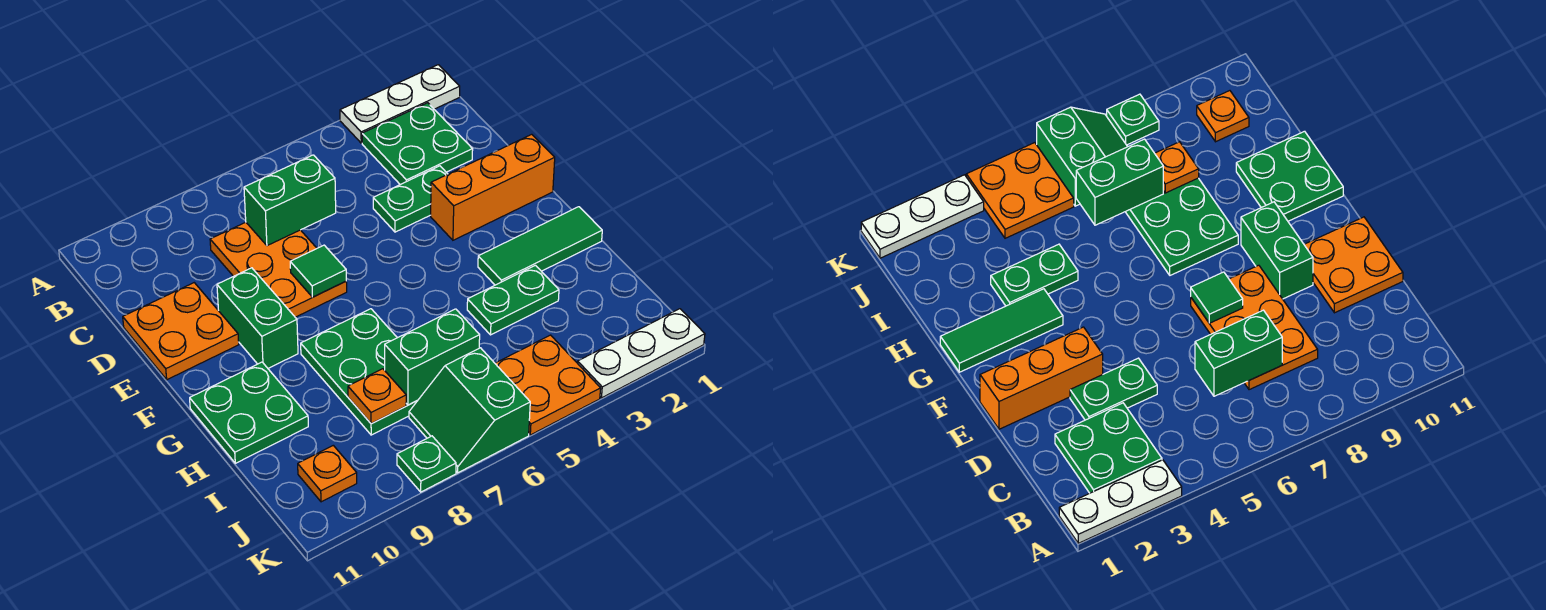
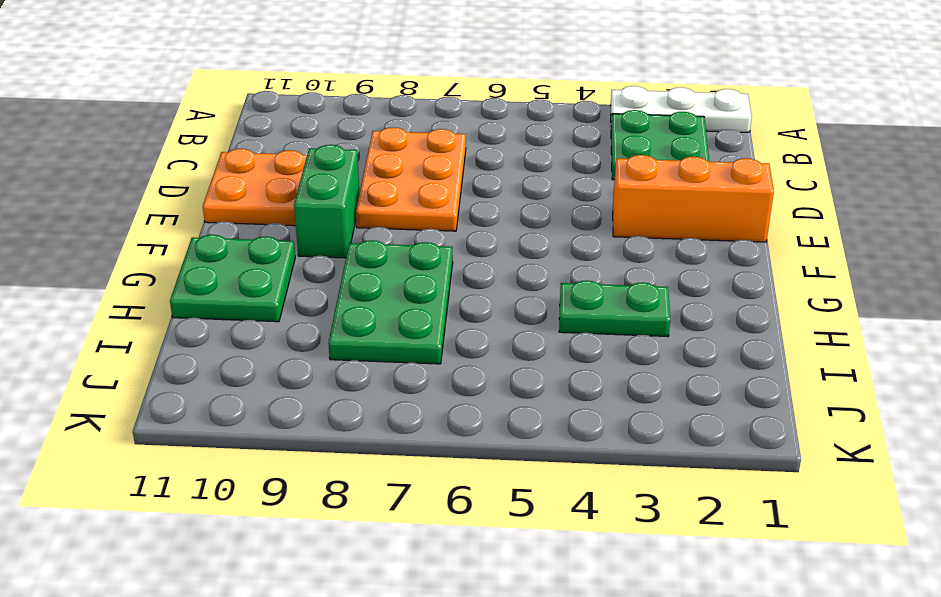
none -> green 1x2 plate [373,166,447,232]
none -> green 1x3 tile [478,207,602,285]
none -> orange 2x2 plate [495,335,601,435]

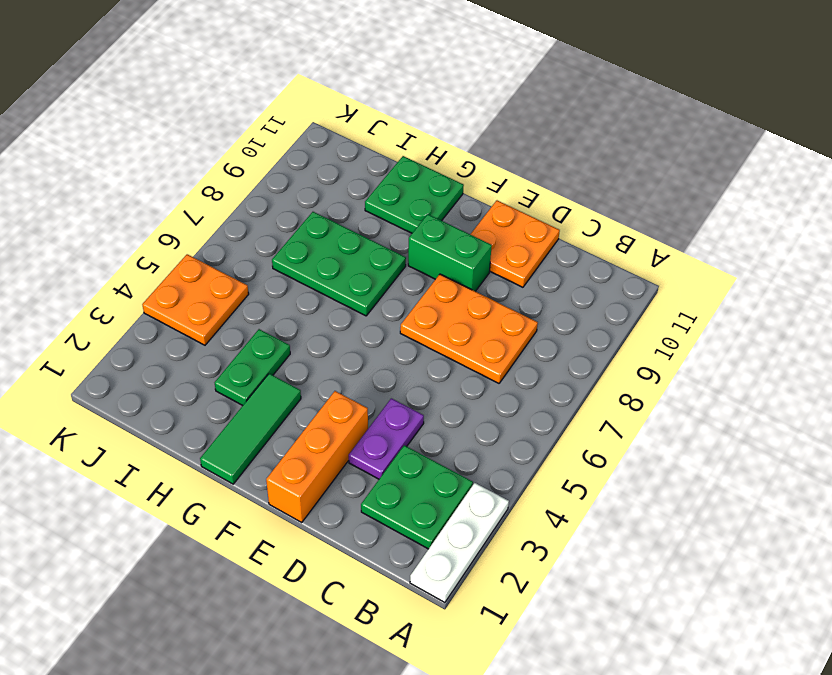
purple 1x2 plate [349,398,424,479] -> green 1x2 plate [373,166,447,232]
none -> green 2x2 slope [409,348,530,473]
none -> orange 1x1 plate [298,445,357,502]
none -> white 1x3 plate [578,309,705,398]

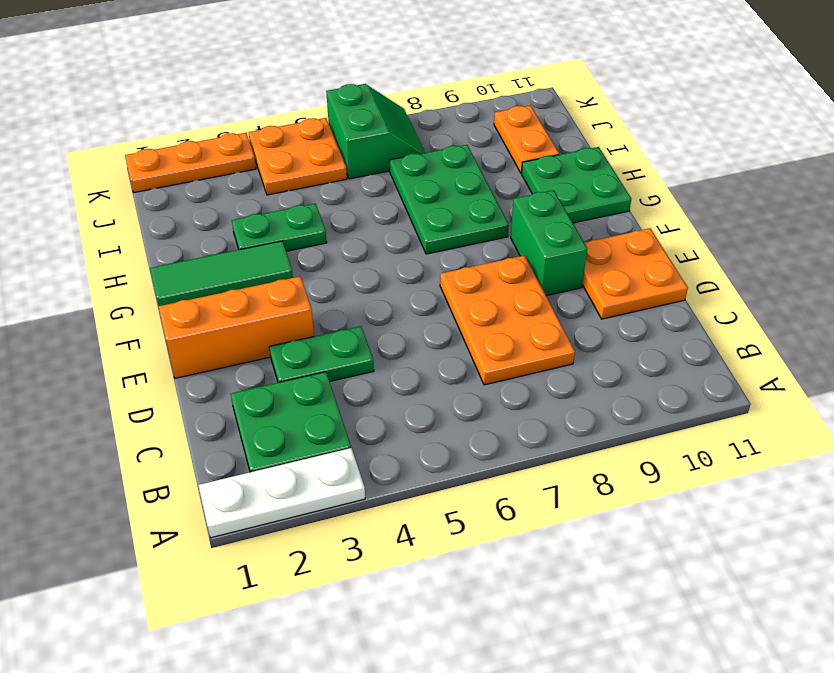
orange 1x2 plate [494,106,559,173] -> orange 1x1 plate [298,445,357,502]
orange 1x3 plate [125,133,256,193] -> white 1x3 plate [578,309,705,398]
none -> green 1x1 plate [397,436,456,492]
none -> green 1x2 brick [244,155,336,246]
none -> green 1x1 tile [290,245,346,297]

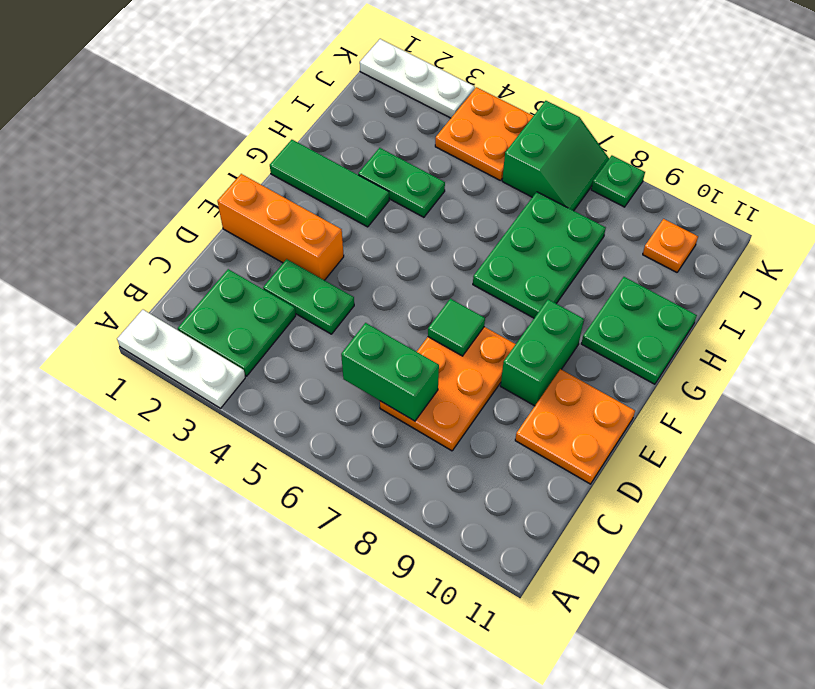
none -> green 1x2 brick [385,309,480,405]
none -> orange 1x1 plate [348,369,406,424]

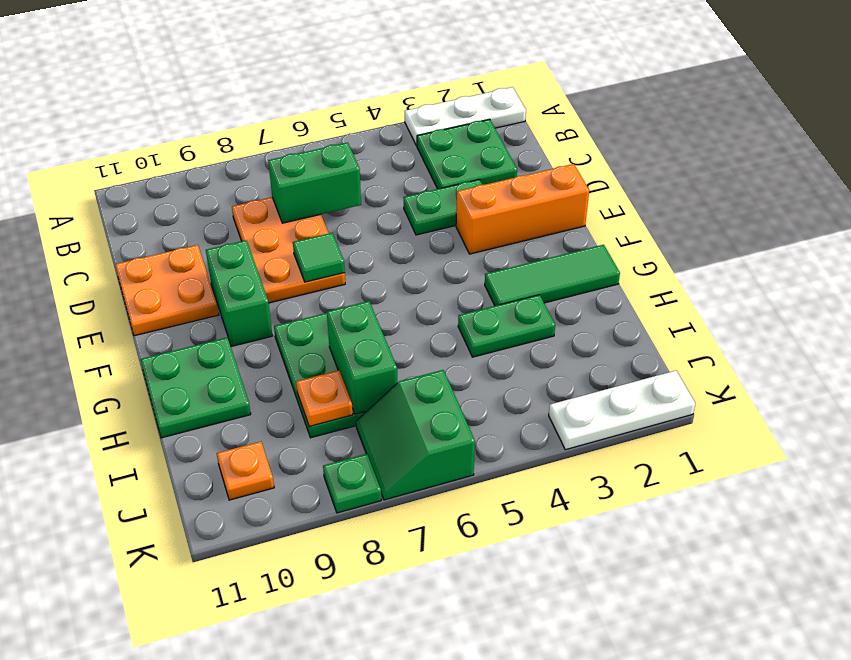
green 1x2 brick [327,301,397,414] -> green 1x2 brick turned to [385,309,480,405]
none -> orange 2x2 plate [495,335,601,435]

